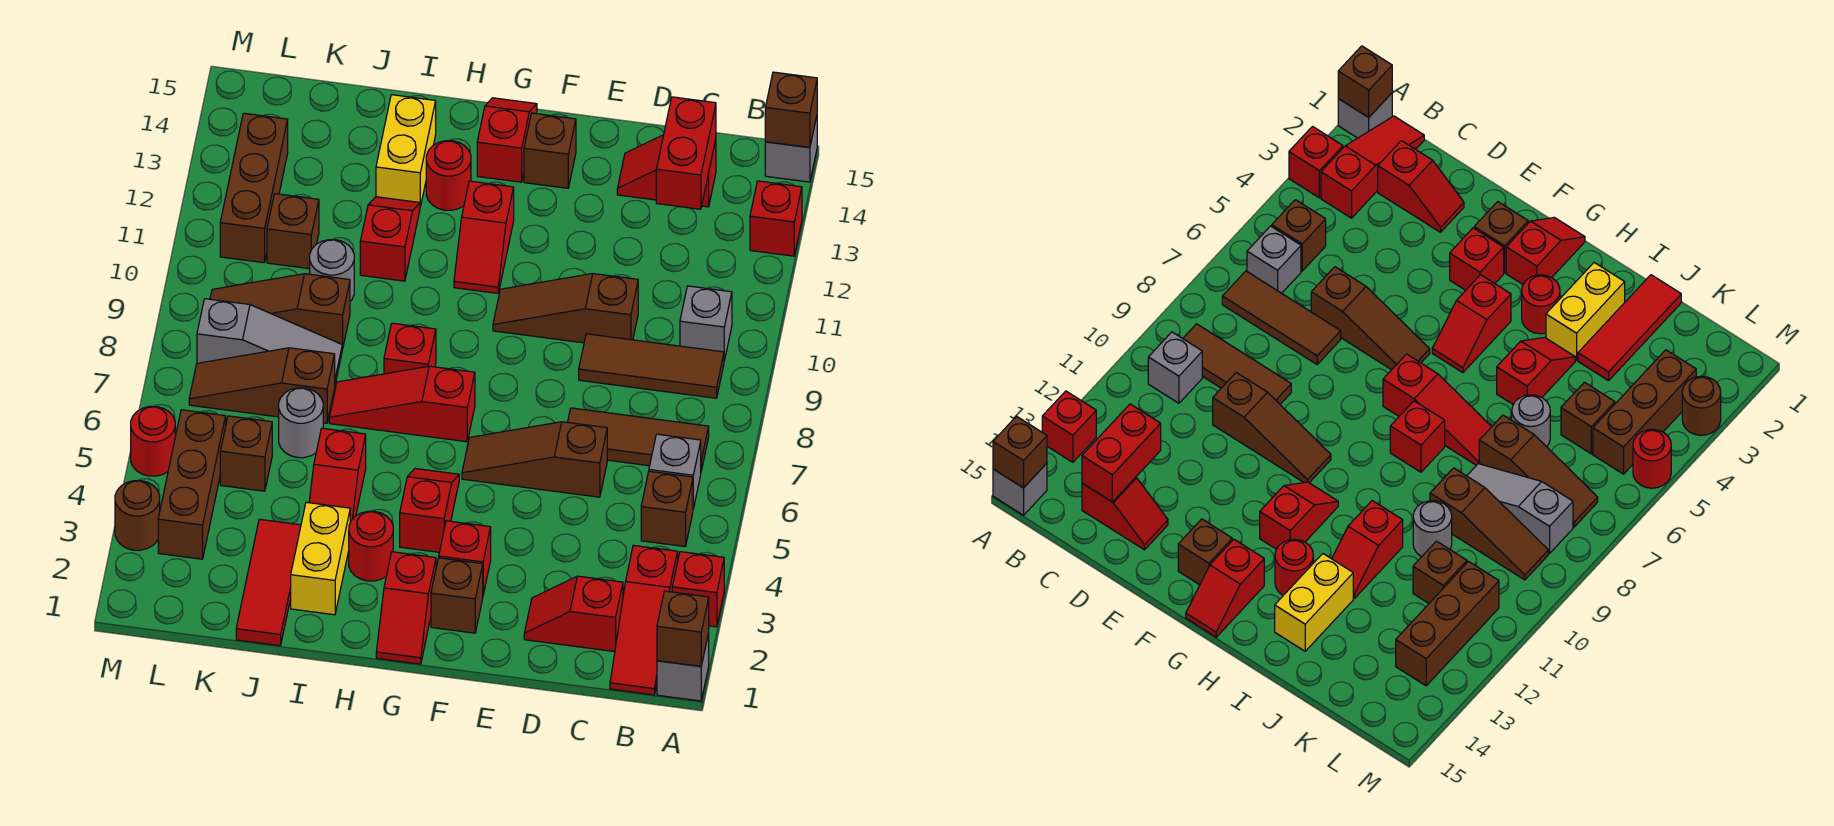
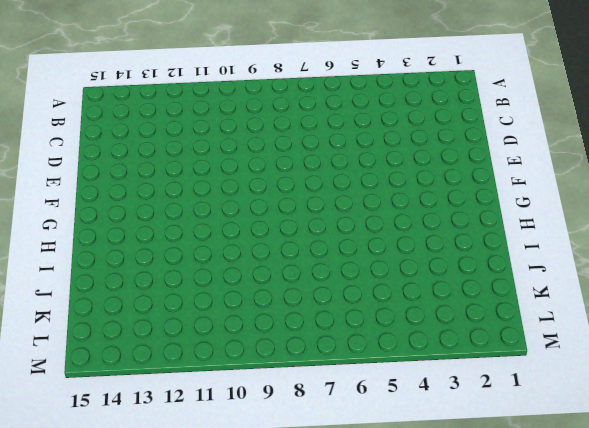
none -> grey 1x1 brick [657,633,709,701]
none -> red 1x1 brick [672,552,724,627]
none -> red 1x1 brick [750,181,802,256]
none -> grey 1x1 brick [765,116,817,182]

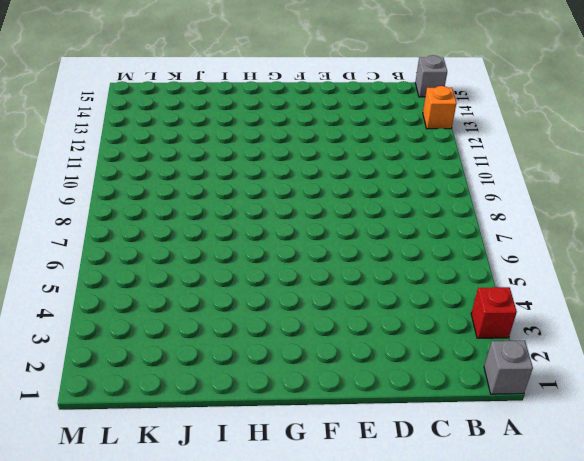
orange 1x1 brick [423,86,457,129] -> red 1x1 brick [750,181,802,256]
none -> red 1x3 slope [610,545,678,695]
none -> brown 1x1 brick [641,471,693,547]
none -> grey 1x1 brick [649,434,701,509]
none -> brown 1x3 tile [568,408,709,471]

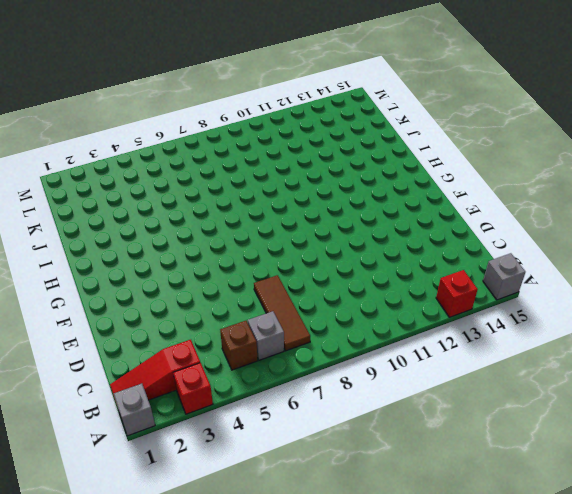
none -> brown 1x3 tile [579,334,724,398]
none -> grey 1x1 brick [680,286,732,361]
none -> red 1x2 slope [524,576,623,652]
none -> red 1x2 slope [617,135,716,207]

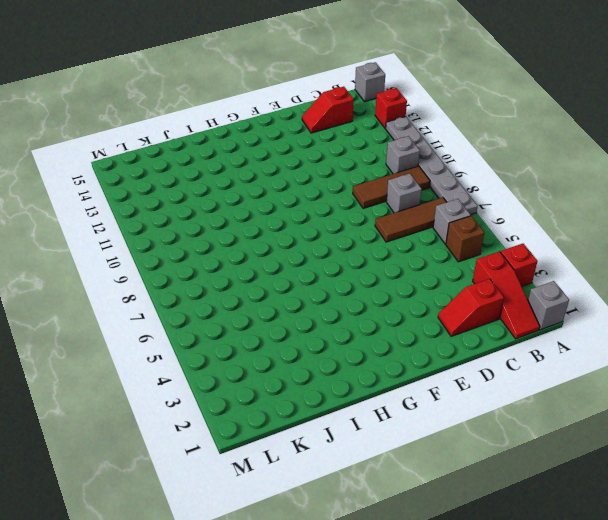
grey 1x6 plate [386,117,478,214] -> none
grey 1x1 brick [386,174,422,213] -> none
none -> brown 1x3 slope [462,422,607,497]
none -> brown 1x3 slope [493,274,638,343]
none -> brown 1x1 brick [431,558,483,633]
none -> red 1x1 brick [439,521,491,594]

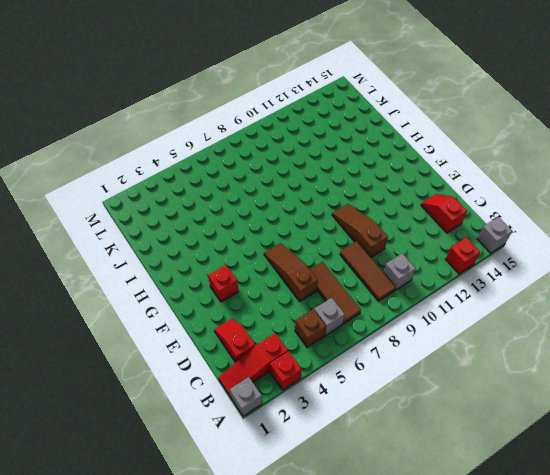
none -> brown 1x1 brick [431,558,483,633]
none -> brown 1x1 brick [524,113,576,188]
none -> red 1x2 slope [376,552,436,664]
none -> red 1x2 slope [400,469,459,552]

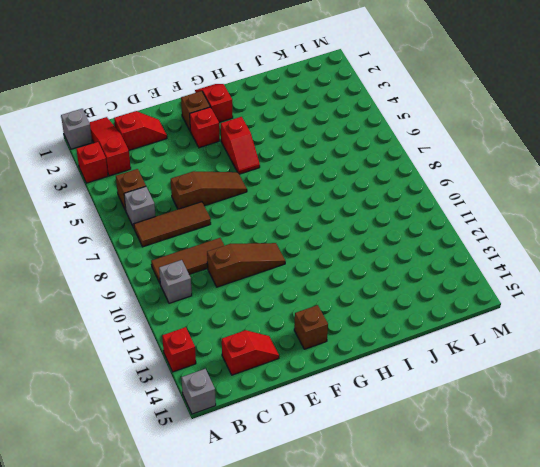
none -> red 1x3 slope [329,366,475,442]
none -> red 1x2 slope [454,181,514,293]
none -> red 1x2 slope [477,98,537,182]
none -> red 1x1 round brick [349,511,393,581]

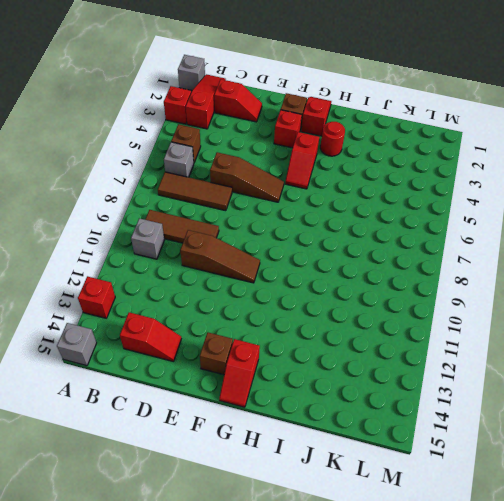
none -> red 1x3 slope [329,366,475,442]
none -> red 1x2 slope [454,181,514,293]
none -> red 1x1 brick [384,323,436,374]
none -> red 1x1 round brick [426,141,471,210]

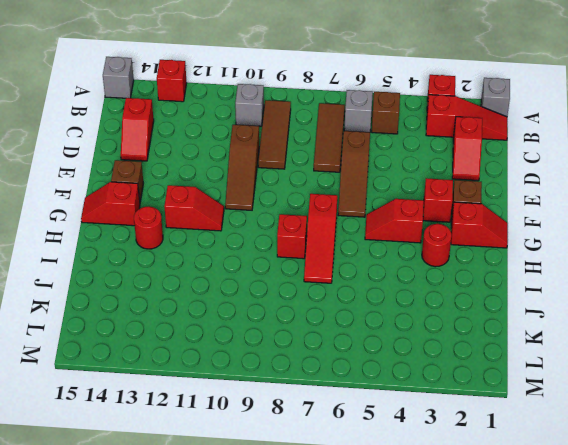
none -> yellow 1x2 brick [291,502,350,615]
none -> red 1x2 slope [309,428,366,522]
none -> red 1x2 slope [360,197,420,281]
none -> yellow 1x2 brick [376,95,436,207]

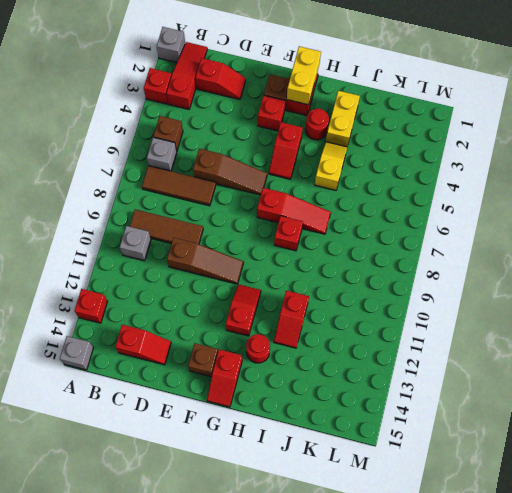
yellow 1x2 brick [287,46,321,105] -> yellow 1x2 brick moved to [376,95,436,207]
yellow 1x2 slope [315,142,347,190] -> red 1x2 slope [309,428,366,522]
none -> red 1x3 tile [236,519,301,646]
none -> grey 1x1 round brick [279,388,323,458]
none -> brown 1x3 slope [189,348,335,423]
none -> grey 1x3 slope [197,299,342,384]

